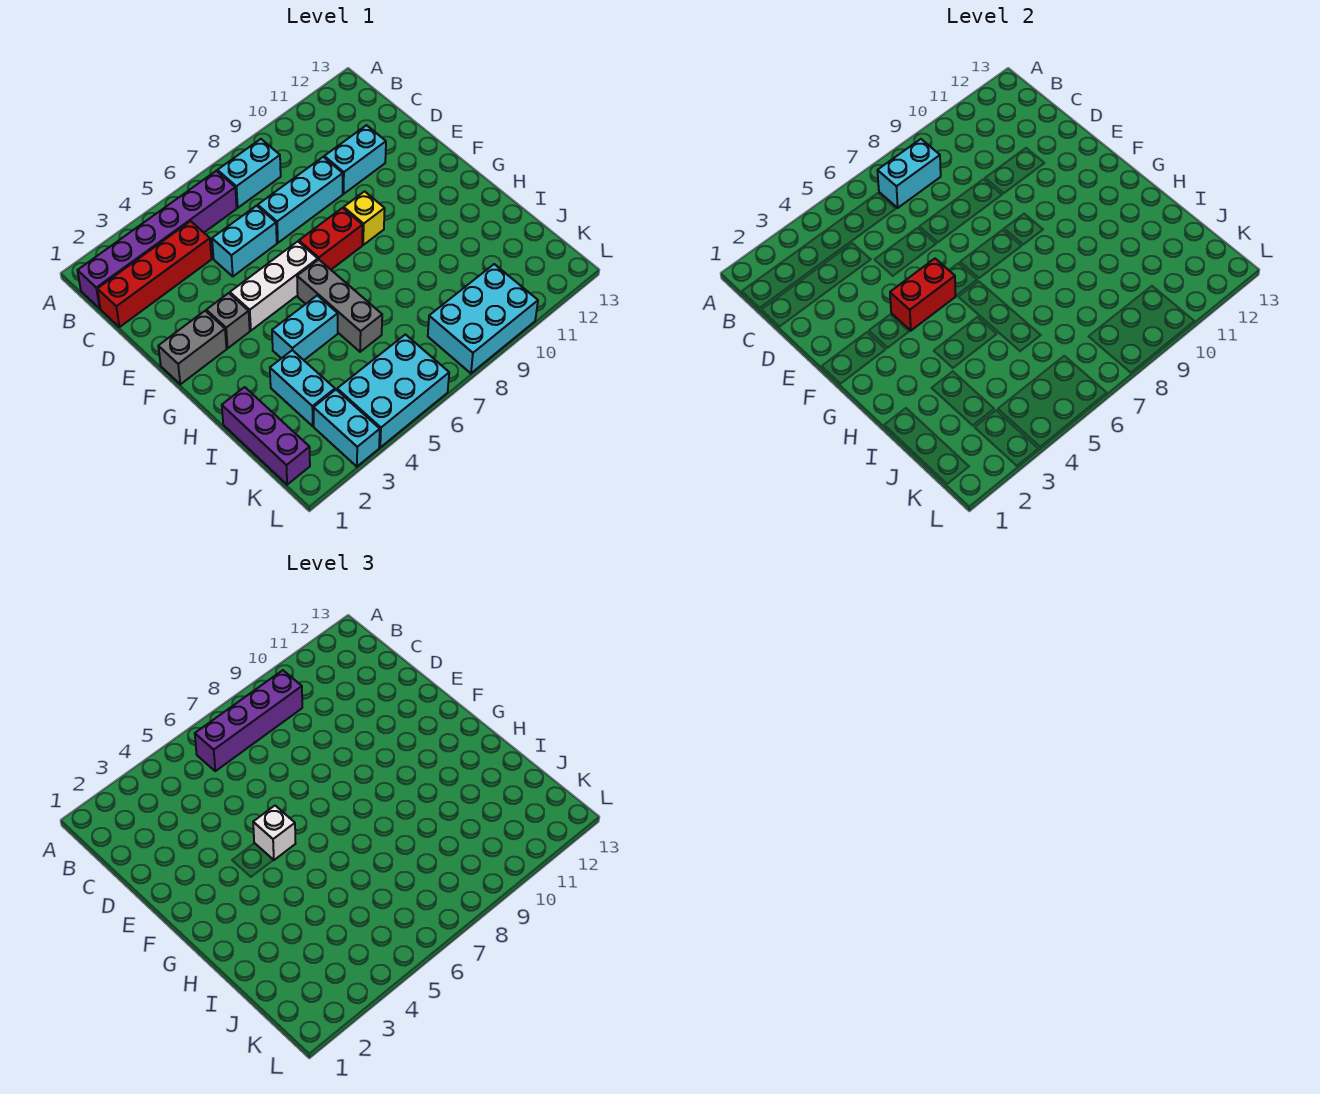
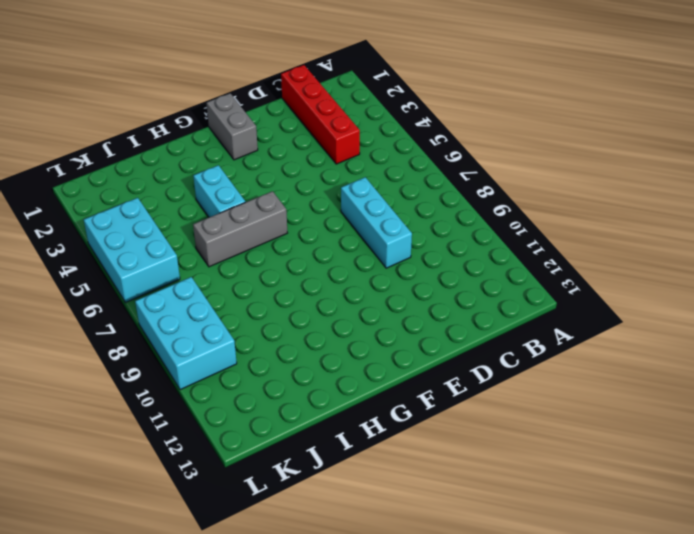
none -> purple 1x6 brick [78,171,237,308]
none -> cyan 1x2 brick [217,139,281,208]
none -> cyan 1x2 brick [212,206,277,276]

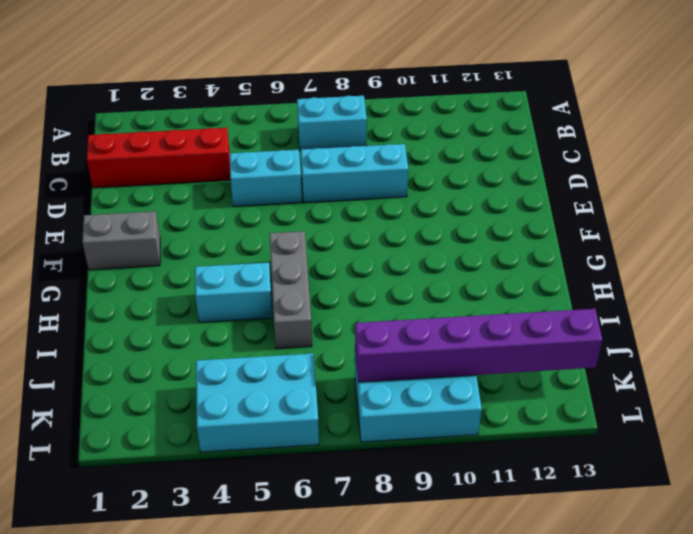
purple 1x6 brick [355,309,602,382] -> purple 1x6 brick moved to [78,171,237,308]
none -> cyan 1x2 brick [324,125,386,194]
none -> grey 1x1 brick [206,293,250,348]
none -> white 1x3 brick [230,241,318,331]

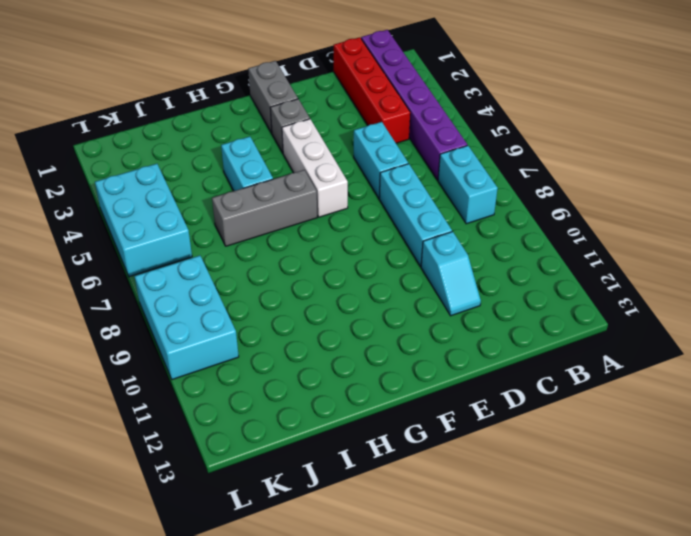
cyan 1x2 slope [421,232,481,316] -> cyan 1x2 brick [324,125,386,194]
none -> red 1x2 brick [299,208,363,270]
none -> yellow 1x1 brick [344,191,385,245]
none -> purple 1x3 brick [222,387,310,485]

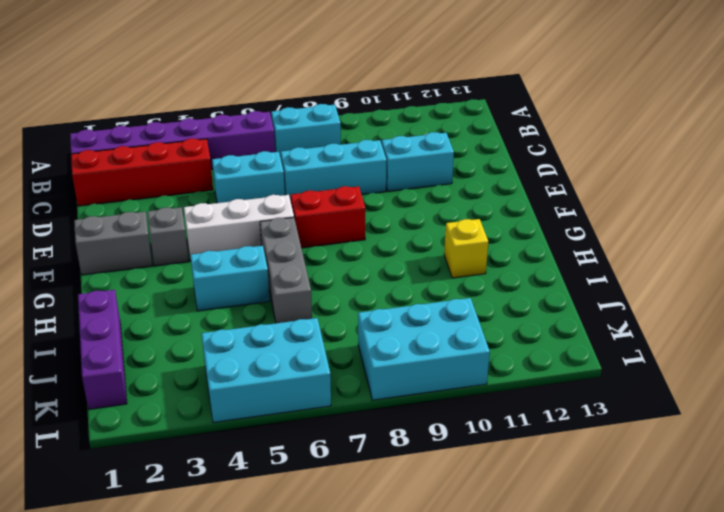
yellow 1x1 brick [444,219,488,278] -> yellow 1x1 brick moved to [344,191,385,245]
none -> cyan 1x2 brick [270,350,335,426]
none -> cyan 1x2 brick [314,390,380,467]
none -> cyan 1x2 brick [877,139,941,208]

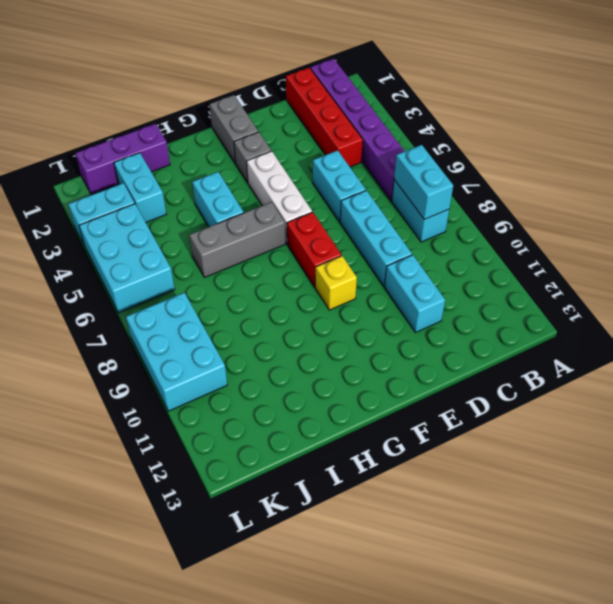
cyan 1x2 brick [114,153,166,222] -> cyan 1x2 brick turned to [270,350,335,426]
none -> red 1x2 brick [890,259,956,331]
none -> purple 1x4 brick [195,670,302,771]
none -> white 1x1 brick [253,806,296,860]

